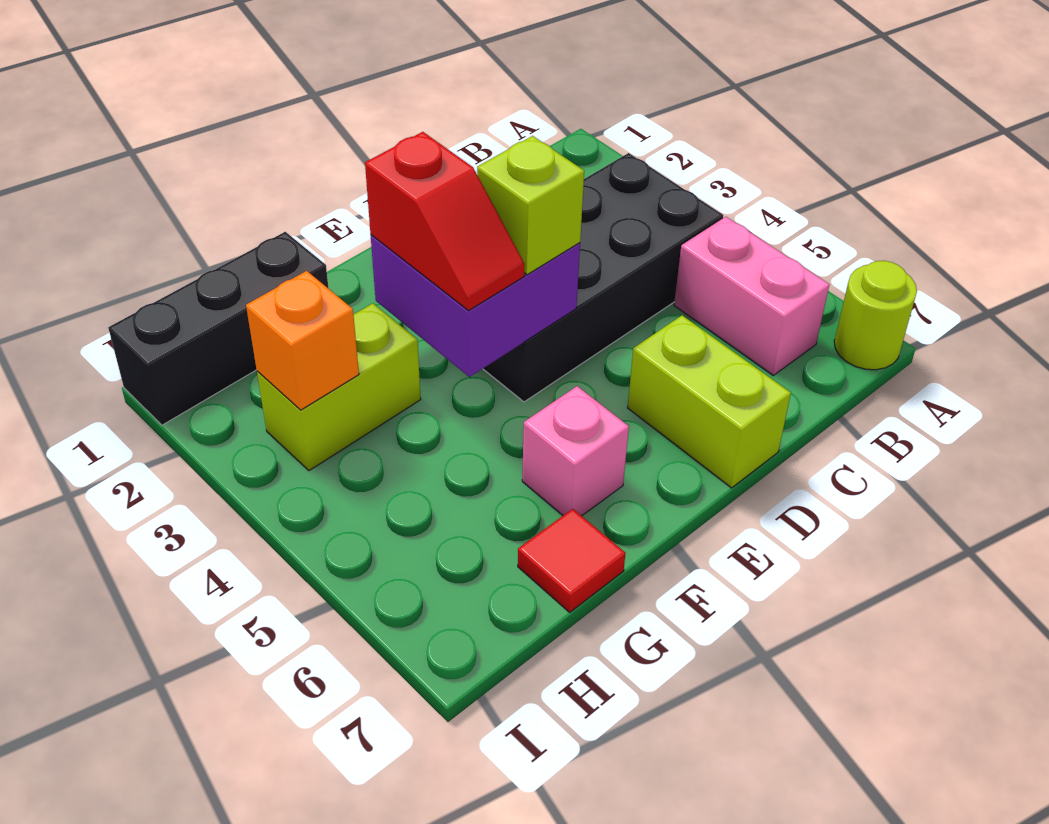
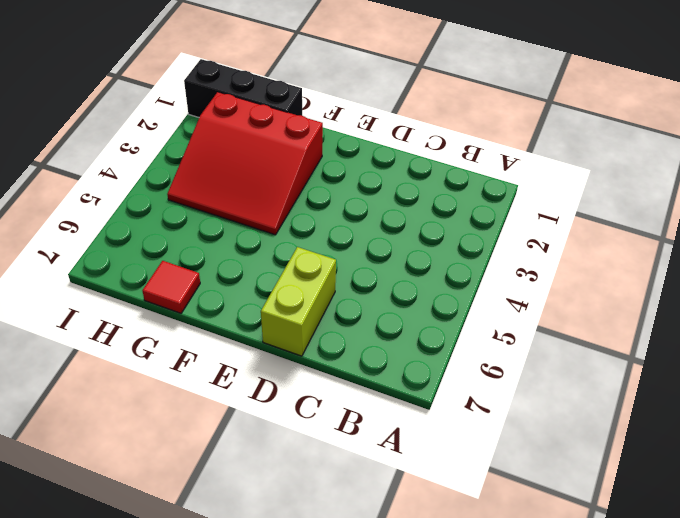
red 3x3 slope [167,92,323,235] -> lime 1x2 brick [257,303,421,471]
none -> lime 1x1 round brick [834,261,917,370]
none -> black 2x4 brick [483,153,723,402]
none -> pink 1x2 brick [674,217,829,375]

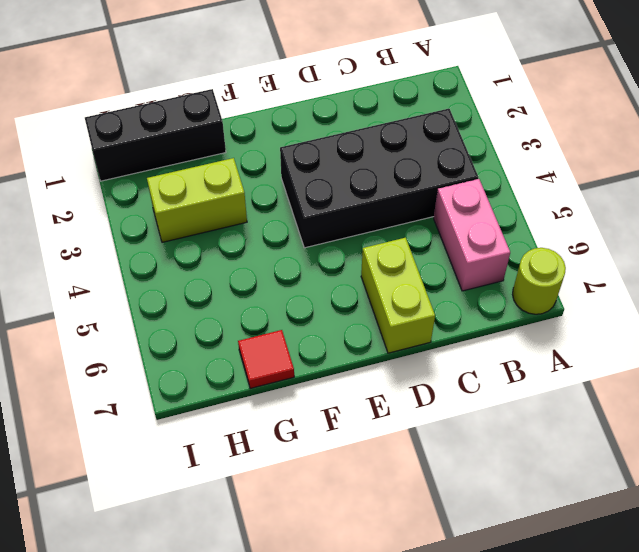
none -> pink 1x1 brick [522,386,629,516]
none -> purple 2x2 brick [371,235,580,377]
none -> orange 1x1 brick [246,271,359,410]

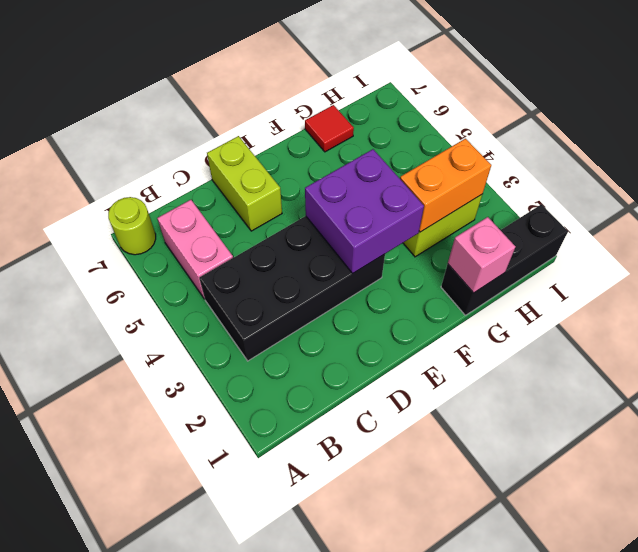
pink 1x1 brick [448,217,516,293] -> pink 1x1 brick moved to [522,386,629,516]
orange 1x2 brick [400,139,491,232] -> orange 1x1 brick [246,271,359,410]
none -> lime 1x1 brick [477,136,584,275]
none -> red 1x2 slope [365,132,525,311]

